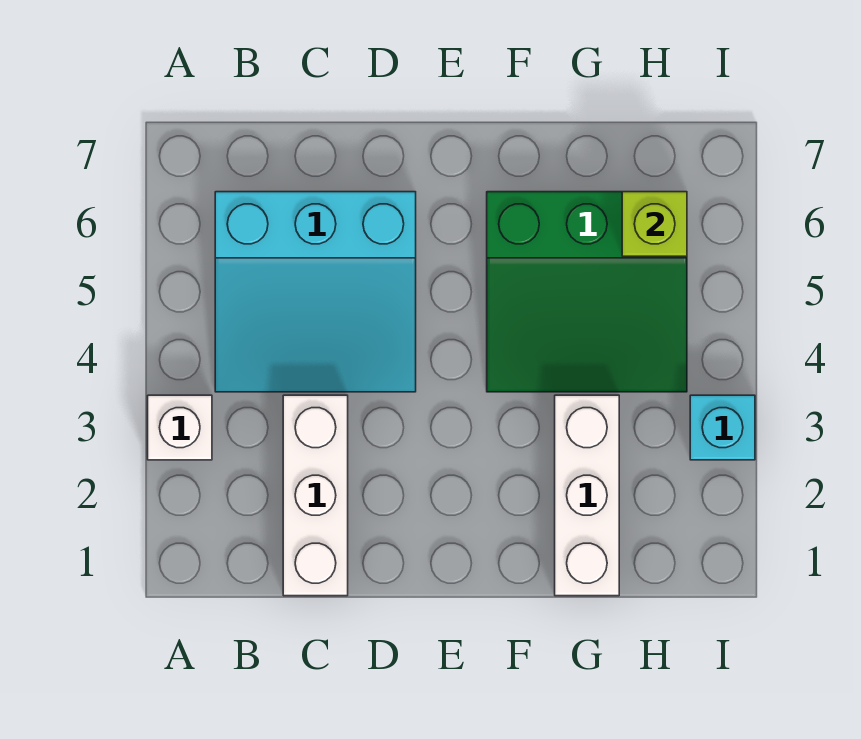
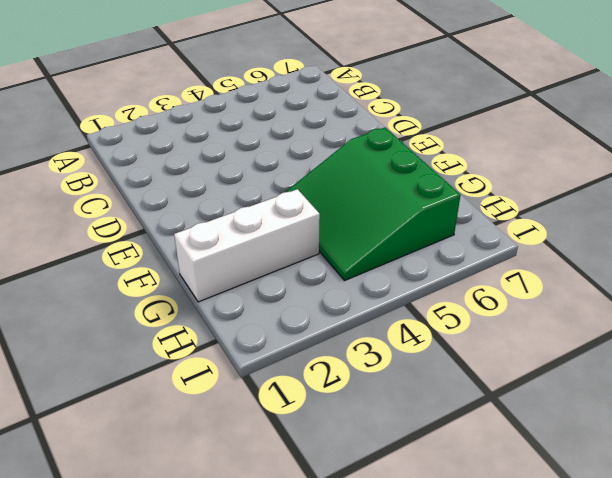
none -> white 1x1 brick [148,395,212,460]
none -> cyan 3x3 slope [215,192,416,392]

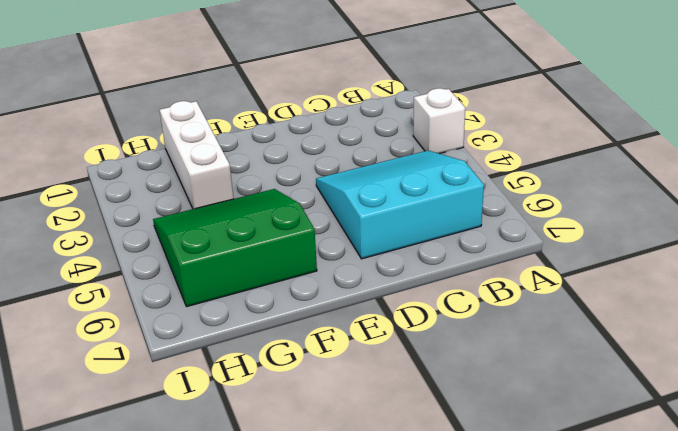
none -> white 1x3 brick [283,395,348,596]
none -> cyan 1x1 brick [690,395,755,460]

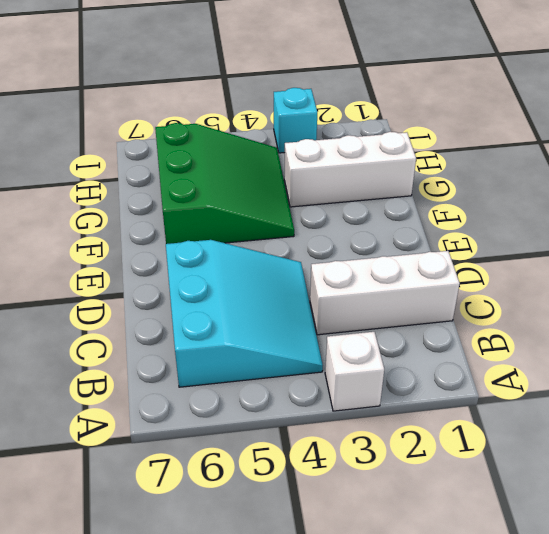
none -> lime 1x1 brick [622,192,687,256]

